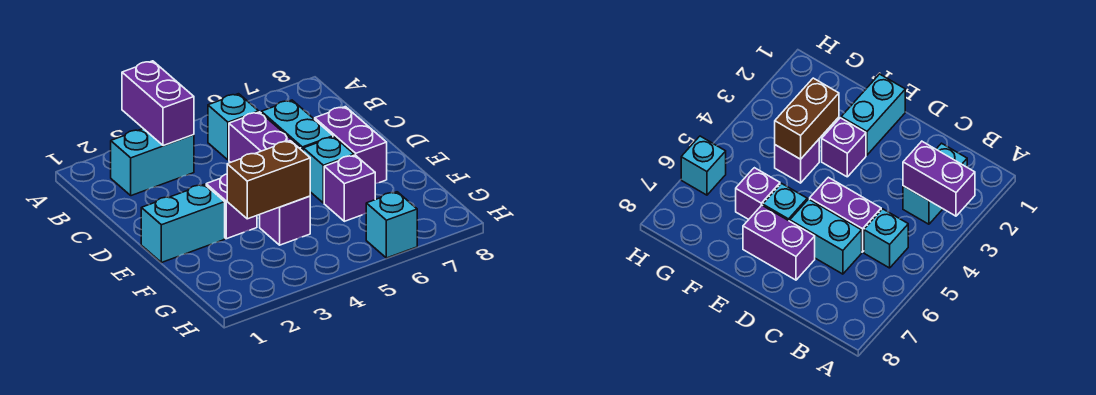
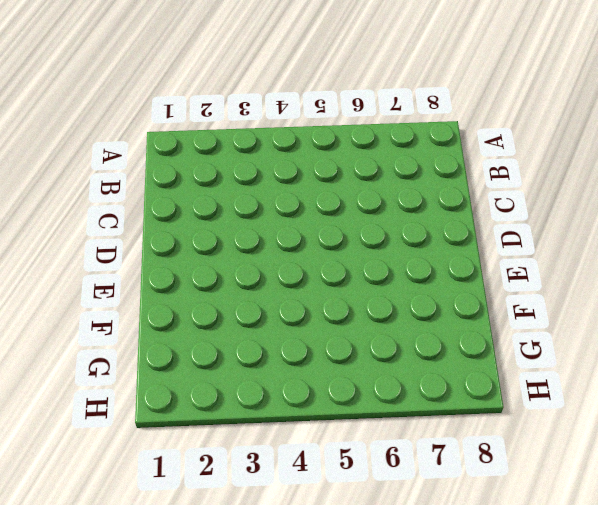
none -> cyan 1x2 brick [111,129,194,196]
none -> cyan 1x1 brick [208,94,259,160]
none -> purple 1x2 brick [229,112,301,162]

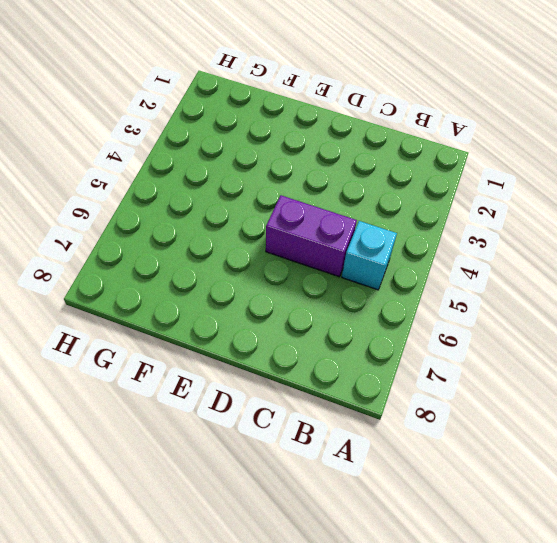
none -> cyan 1x2 brick [111,129,194,196]
none -> cyan 1x2 brick [261,100,333,151]
none -> purple 1x2 brick [315,107,387,184]

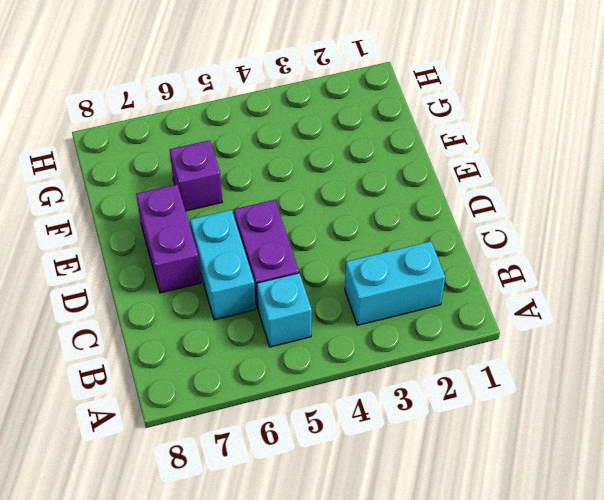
none -> cyan 1x2 brick [141,184,225,263]
none -> purple 1x1 brick [206,174,257,239]
none -> cyan 1x1 brick [303,137,354,203]

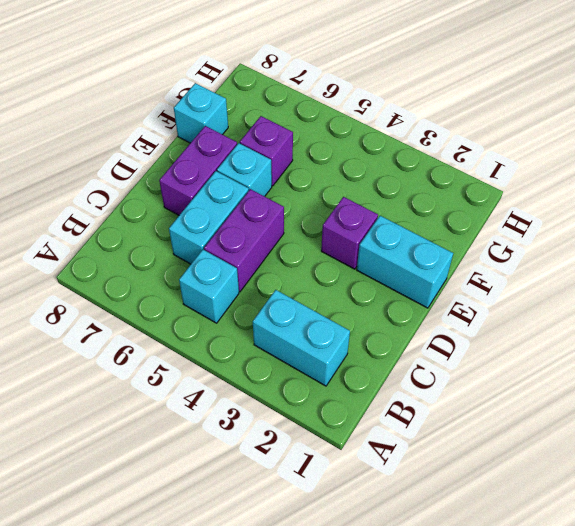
cyan 1x1 brick [174,83,228,143] -> cyan 1x1 brick moved to [366,192,417,258]
none -> purple 1x1 brick [260,196,310,245]
none -> purple 1x2 brick [122,61,194,146]
none -> brown 1x2 brick [227,141,310,219]

